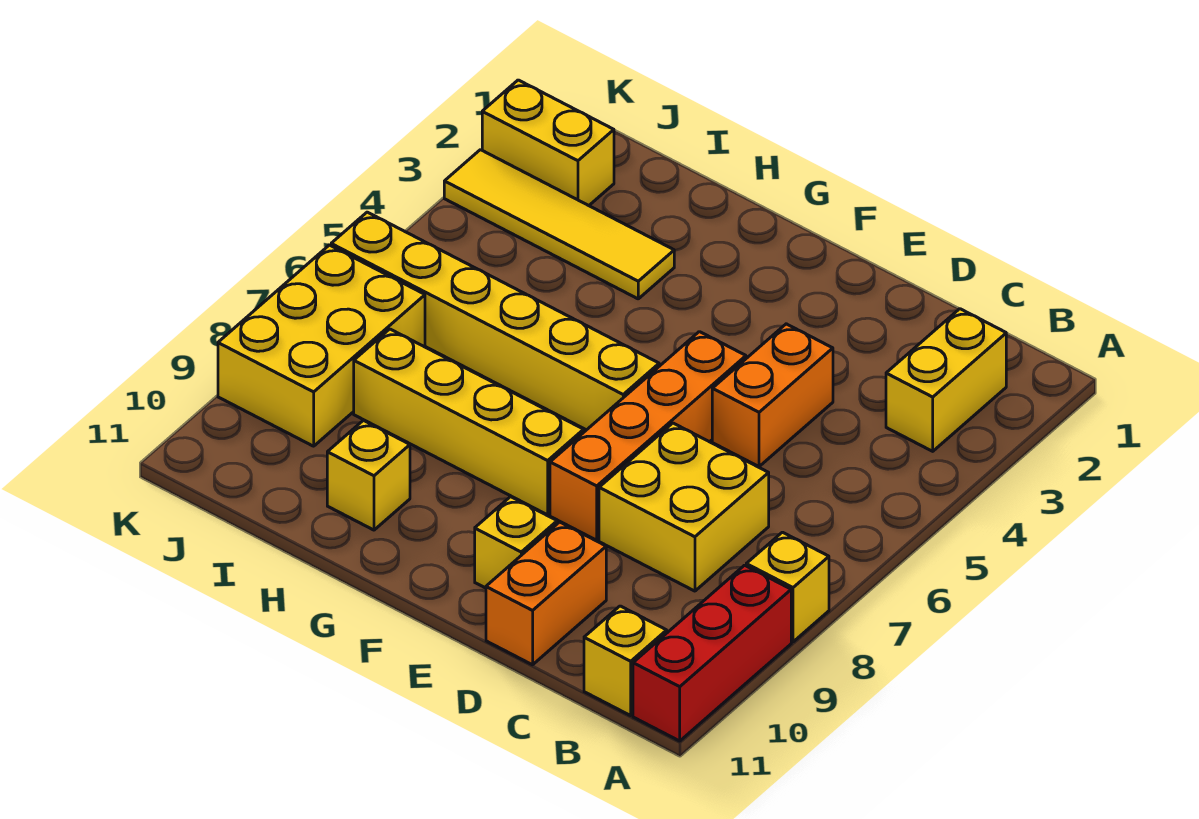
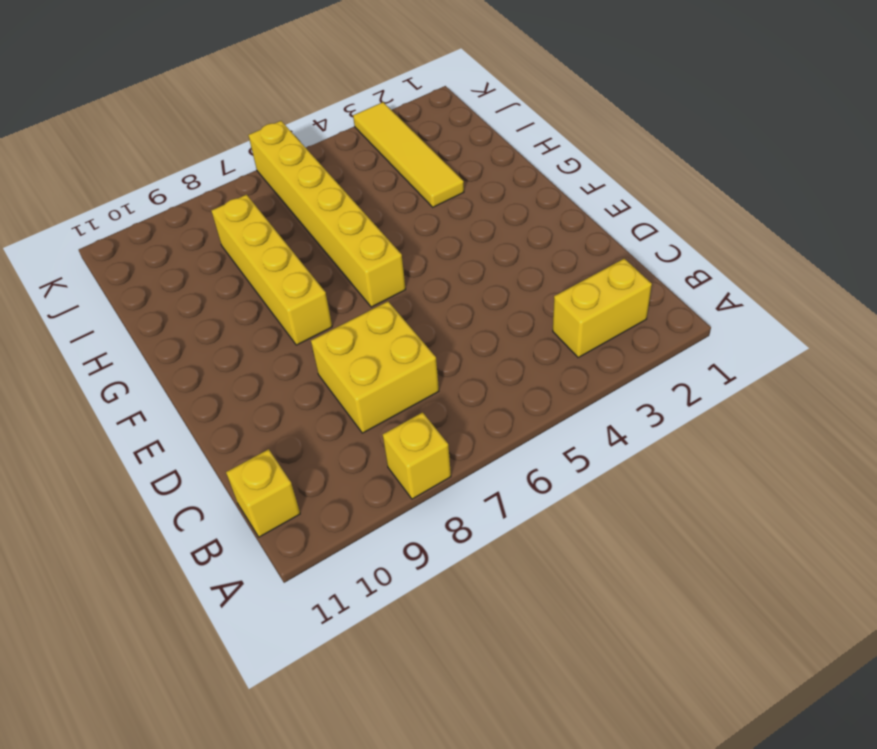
none -> red 1x3 brick [633,565,791,741]
none -> orange 1x2 brick [712,324,833,467]
none -> orange 1x2 brick [486,522,606,665]

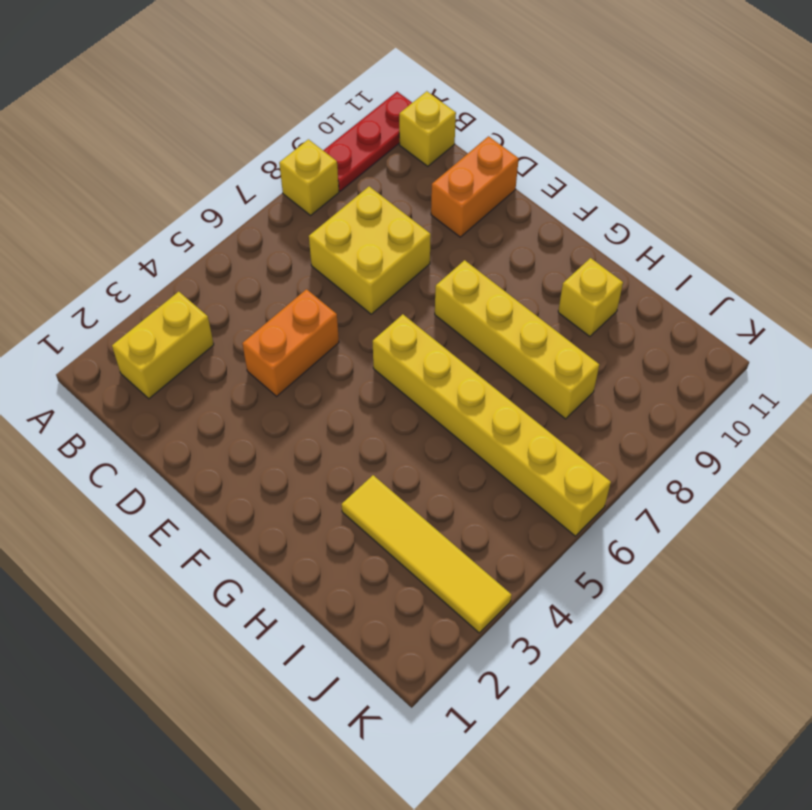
red 1x3 plate [323,92,412,191] -> red 1x3 brick [633,565,791,741]
none -> orange 1x4 brick [550,332,746,540]
none -> yellow 1x1 brick [475,497,557,588]
none -> yellow 1x2 brick [482,80,614,206]

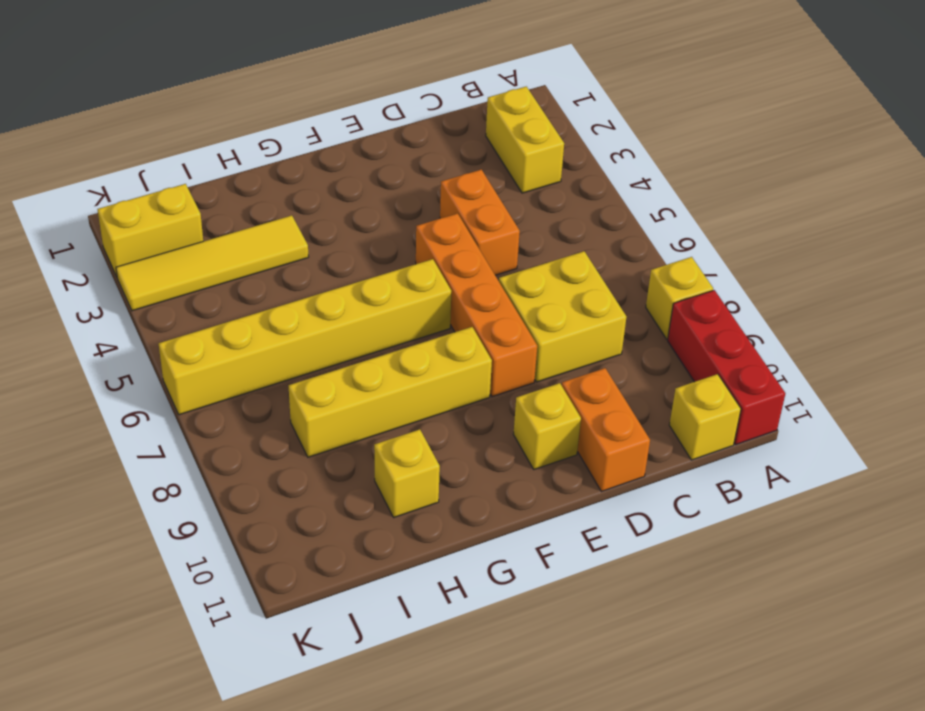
none -> yellow 2x3 brick [218,245,425,446]

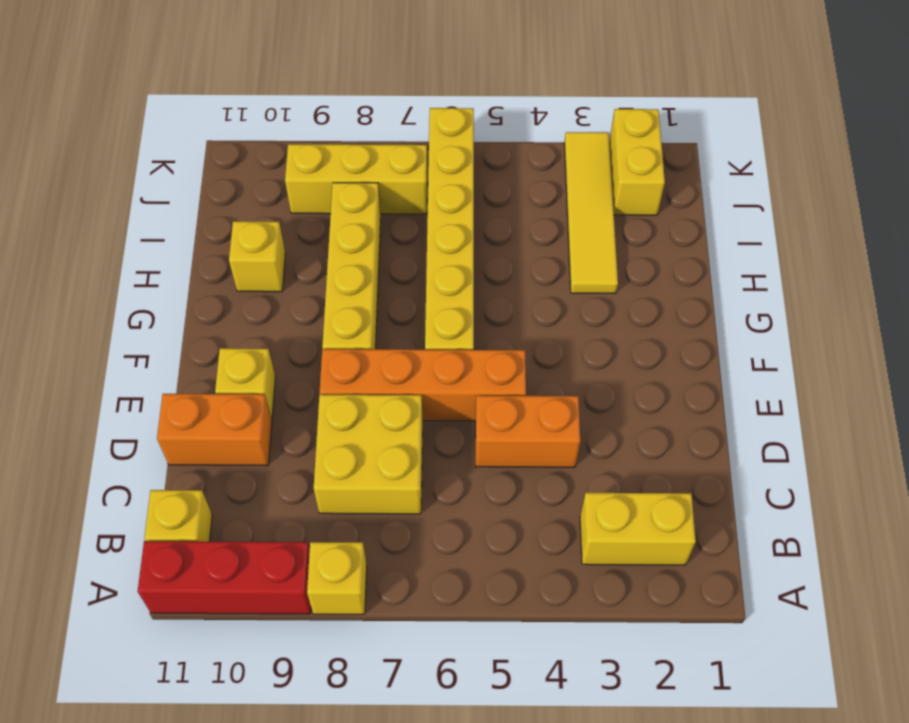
yellow 1x3 brick [285,144,428,214] -> yellow 2x3 brick [218,245,425,446]

